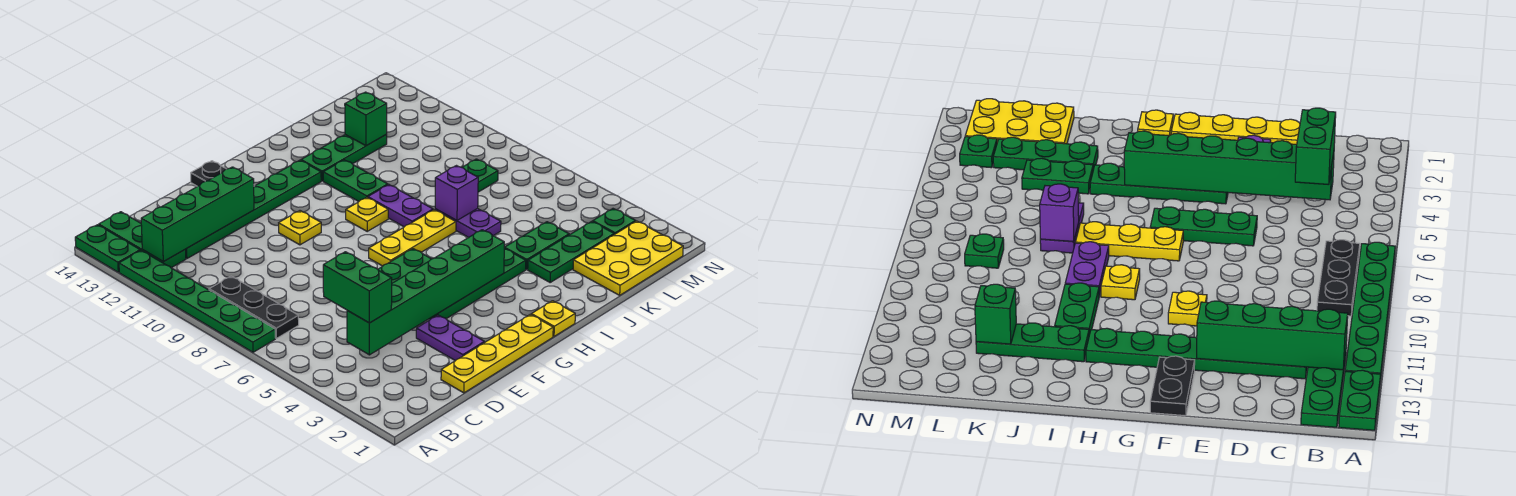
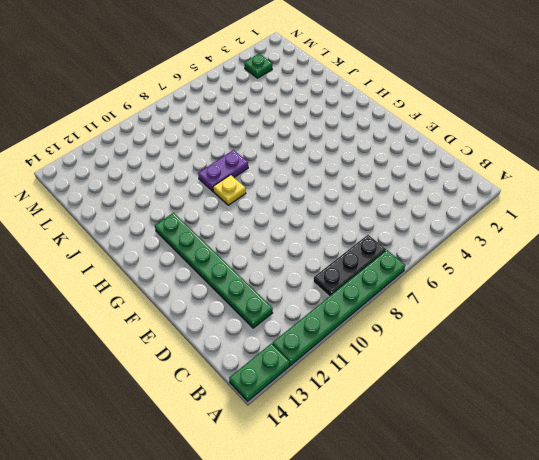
none -> green 1x3 plate [99,212,186,268]
none -> yellow 1x4 plate [441,314,553,393]
none -> purple 1x2 plate [416,315,484,361]

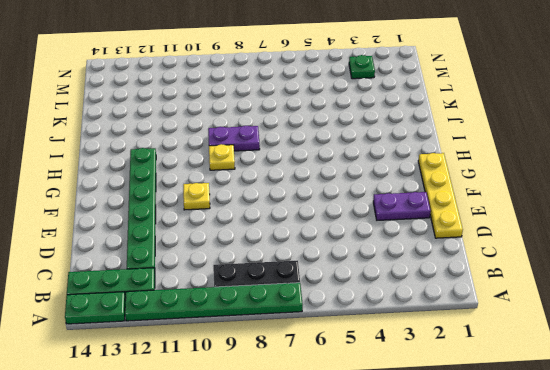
none -> green 1x3 plate [378,249,431,283]
none -> green 1x4 plate [430,248,526,319]
none -> black 1x2 plate [191,161,255,186]

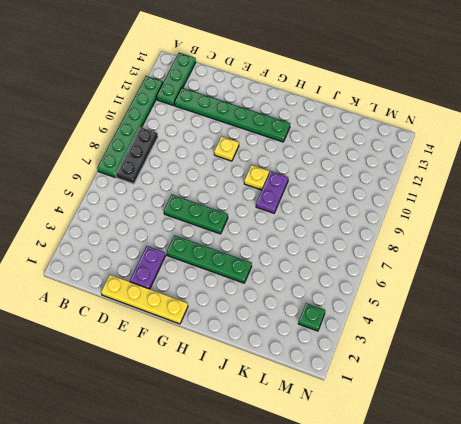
none -> green 1x2 plate [75,225,140,272]
none -> black 1x2 plate [191,161,255,186]
none -> yellow 1x3 plate [369,210,456,266]

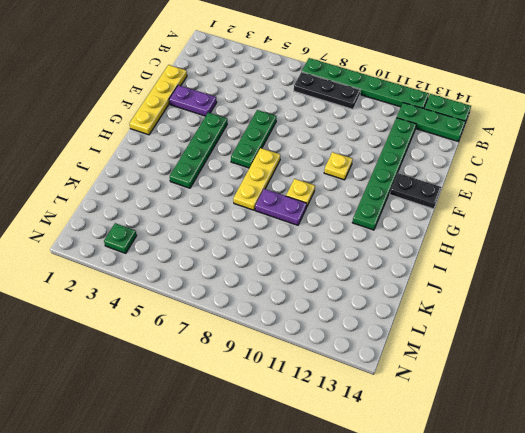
none -> yellow 1x1 plate [531,301,575,336]
none -> green 1x2 plate [323,160,388,201]
none -> green 1x3 plate [301,135,387,181]

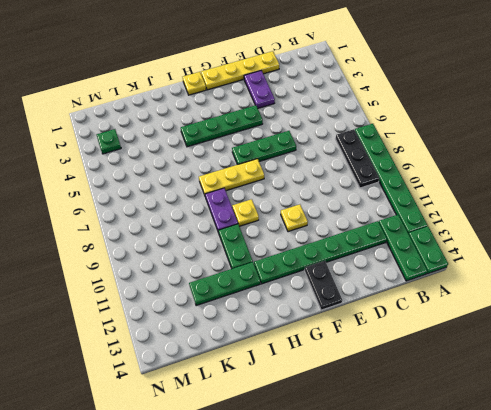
none -> green 1x3 plate [528,221,614,282]
none -> green 1x2 plate [505,222,569,269]
none -> purple 1x2 plate [435,208,501,237]

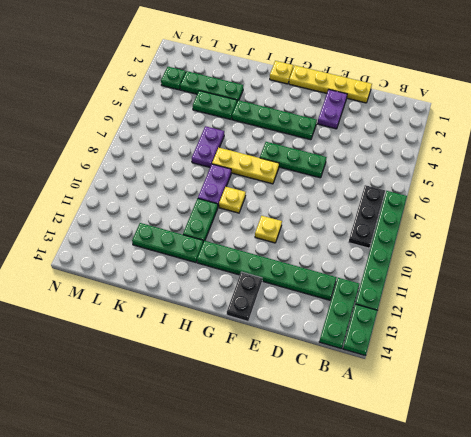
none -> yellow 2x3 plate [573,221,683,295]
none -> green 1x1 plate [462,159,498,192]
none -> green 1x4 brick [141,167,254,262]

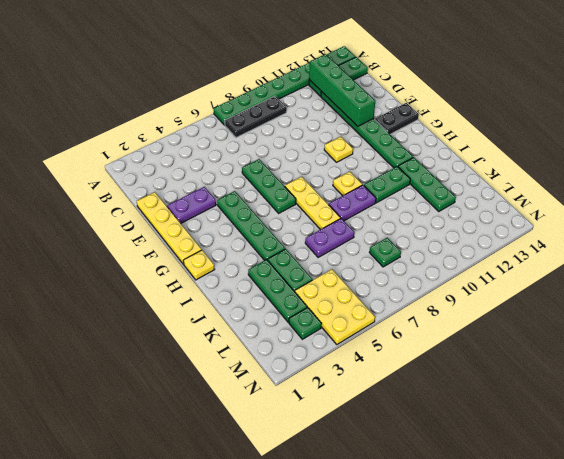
yellow 2x3 plate [295,269,375,344] -> yellow 2x3 plate moved to [573,221,683,295]
none -> green 1x6 brick [347,230,504,355]
none -> purple 1x1 brick [435,166,478,220]
none -> green 1x1 brick [345,92,387,146]

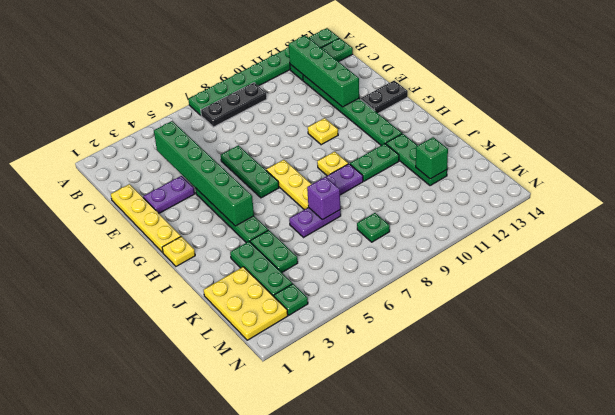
none -> green 1x2 brick [323,252,392,323]

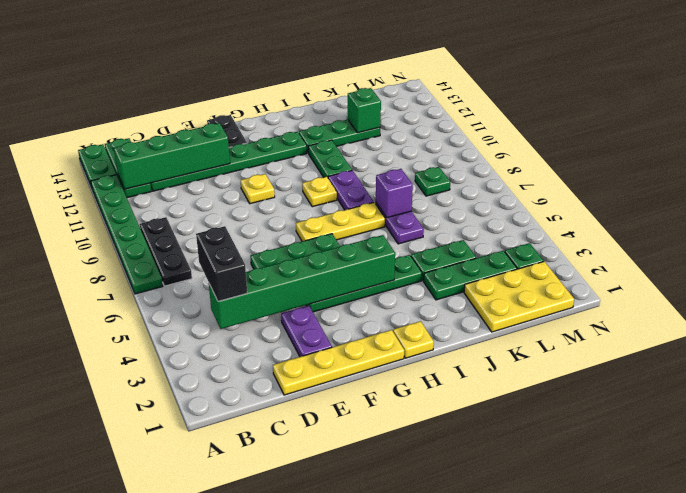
black 1x2 brick [196,226,247,301] -> green 1x2 brick [323,252,392,323]

